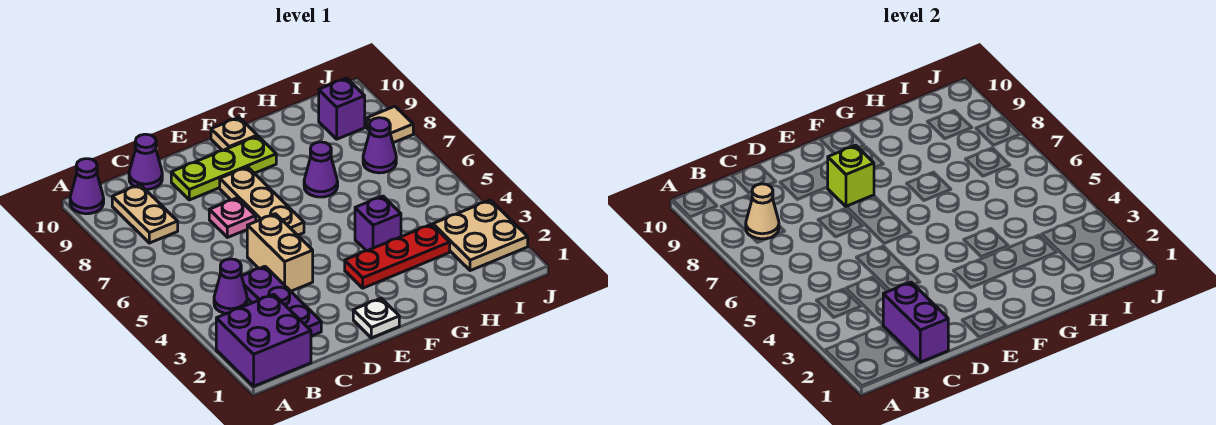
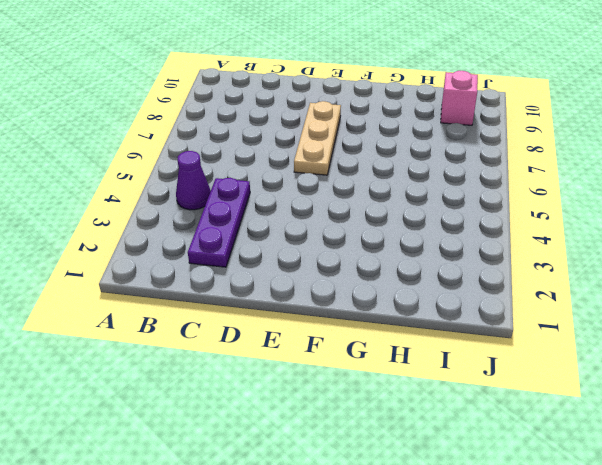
pink 1x1 brick [441,71,478,125] -> purple 1x1 brick [318,78,365,139]
none -> purple 2x2 brick [216,294,311,386]
none -> purple 1x1 cone [70,159,104,214]
none -> tan 1x2 plate [112,185,178,243]

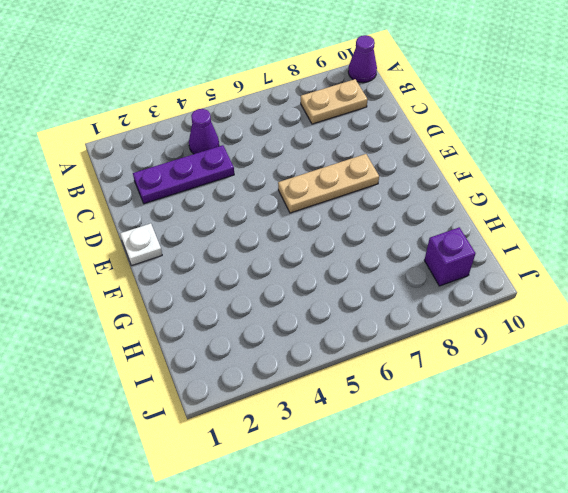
none -> purple 2x2 brick [216,294,311,386]
none -> purple 1x1 cone [129,134,162,189]
none -> tan 1x2 brick [247,214,313,291]

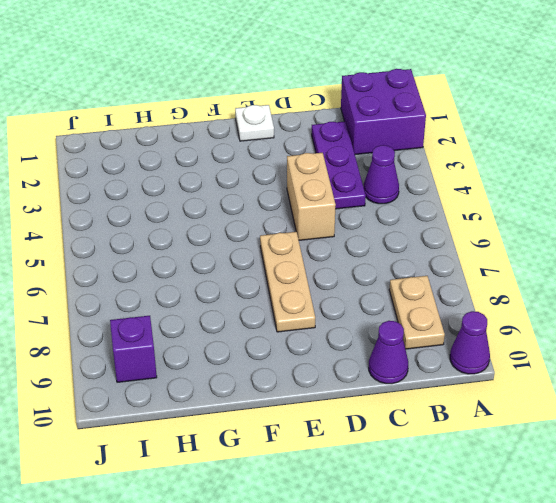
none -> pink 1x1 plate [209,198,256,238]
none -> lime 1x3 plate [171,136,276,200]
none -> red 1x3 plate [345,224,450,288]

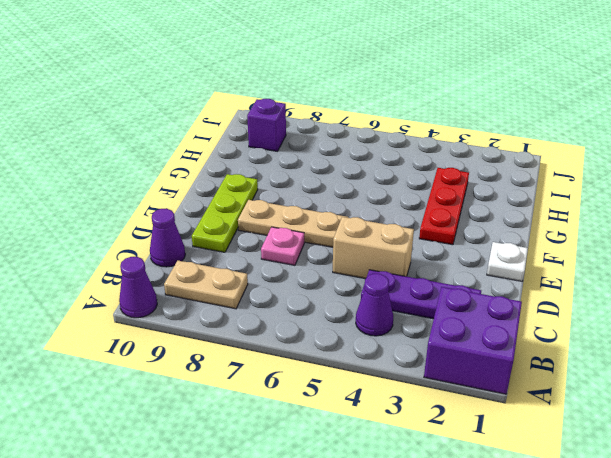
none -> tan 1x1 plate [211,117,257,151]
none -> purple 1x1 brick [355,196,401,251]
none -> purple 1x1 cone [304,142,338,197]

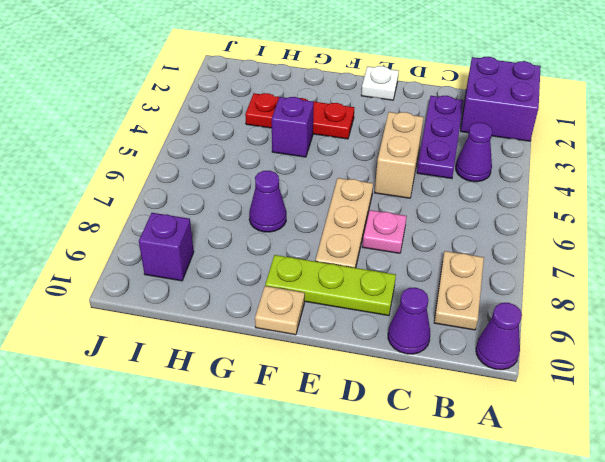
none -> tan 2x2 plate [433,200,528,271]
none -> purple 1x1 cone [363,118,396,173]
none -> tan 1x1 tile [367,106,413,143]

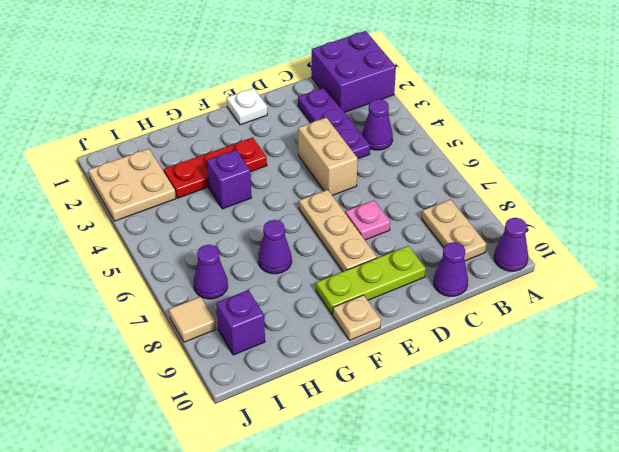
none -> tan 1x1 cone [746,184,779,239]
none -> purple 1x2 brick [883,282,948,362]
none -> lime 1x1 brick [828,145,874,207]

